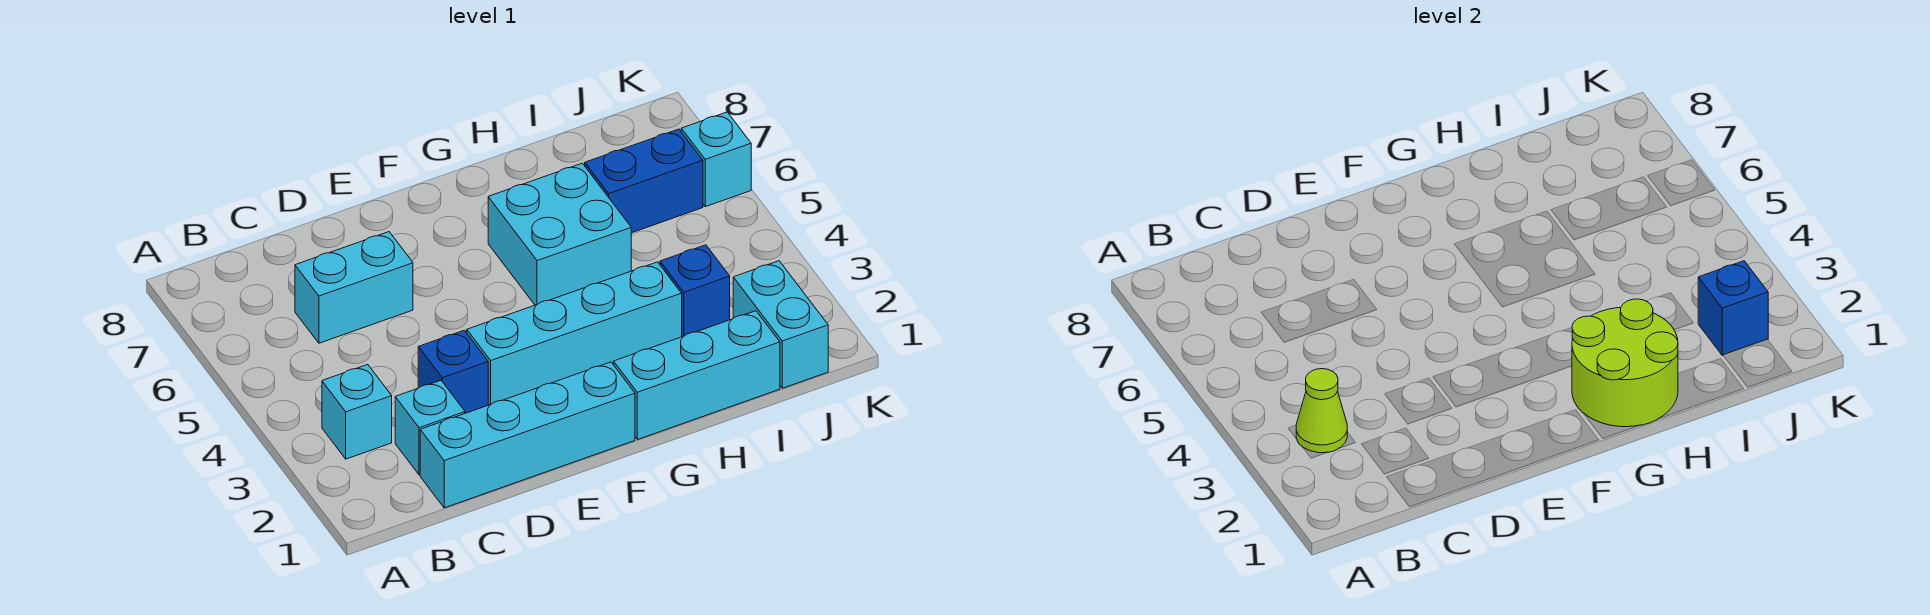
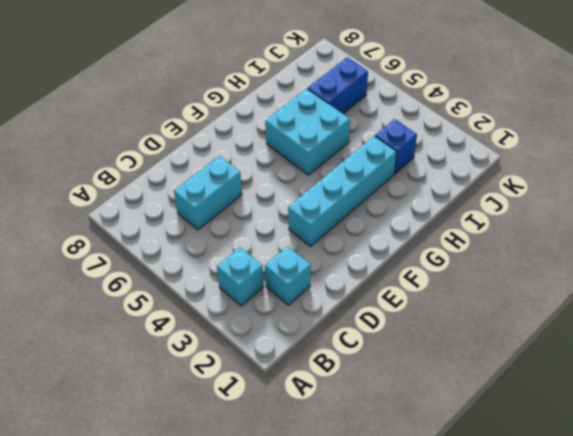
none -> cyan 1x4 brick [420,362,635,508]
none -> blue 1x1 brick [418,330,488,413]
none -> cyan 1x3 brick [614,311,780,440]

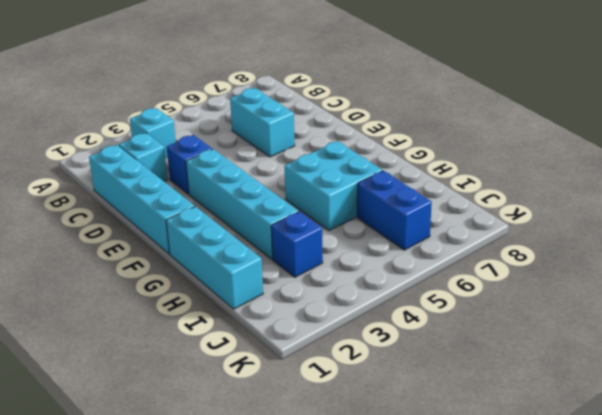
none -> cyan 1x2 brick [733,261,828,388]
none -> cyan 1x1 brick [681,112,751,207]
none -> lime 1x1 cone [1296,369,1347,453]

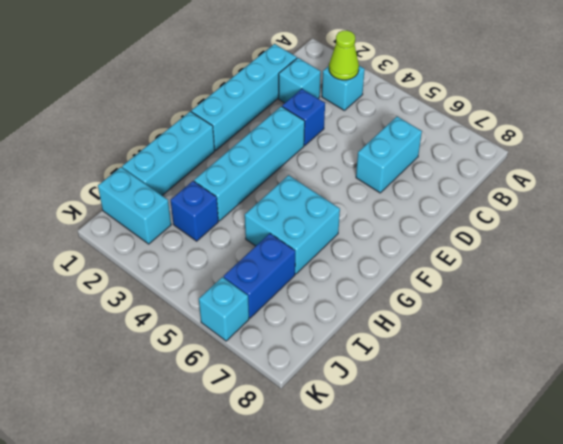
none -> lime 2x2 round brick [1572,299,1678,427]
none -> blue 1x1 brick [1698,261,1768,355]

